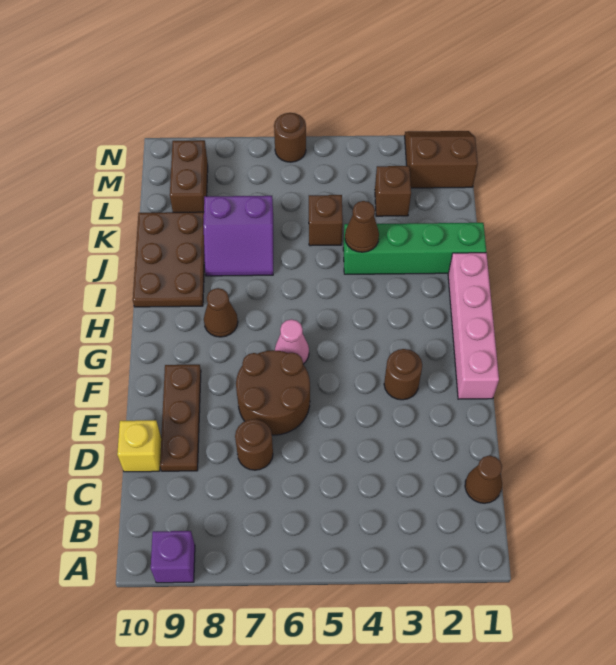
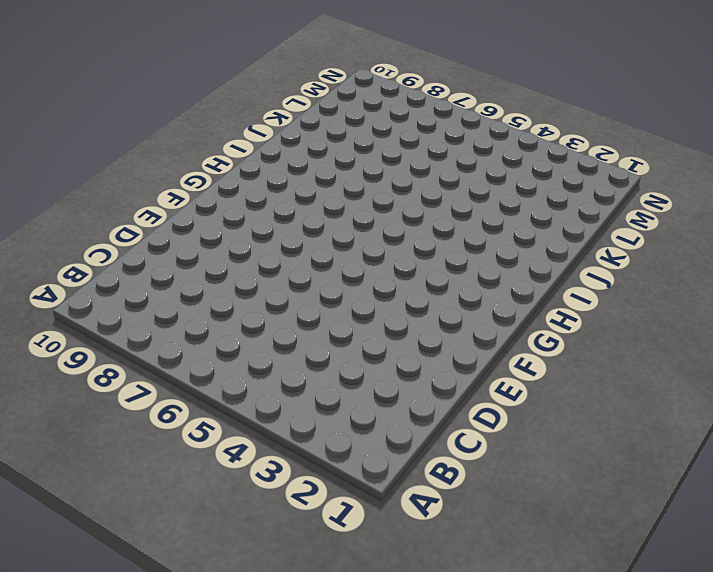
none -> purple 1x1 brick [151,531,195,583]
none -> brown 1x1 cone [465,455,502,503]
none -> brown 1x1 round brick [235,419,273,470]

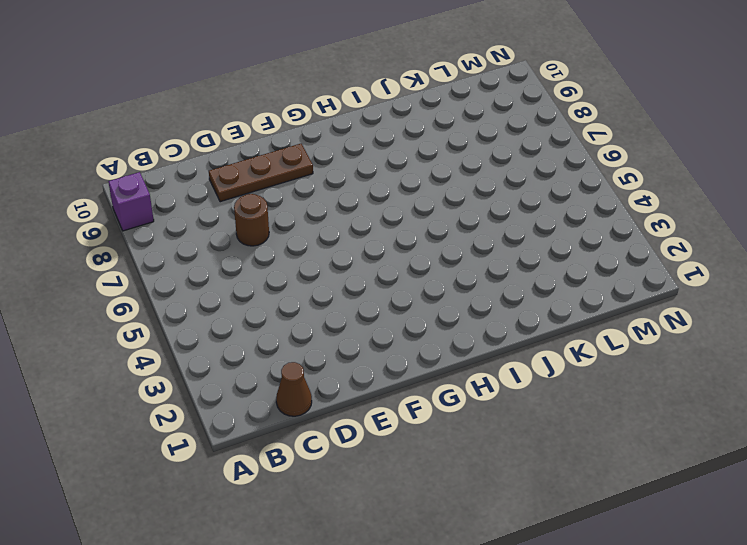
none -> yellow 1x1 brick [117,420,161,472]
none -> brown 2x2 round brick [236,350,310,435]
none -> pink 1x4 brick [448,253,499,399]

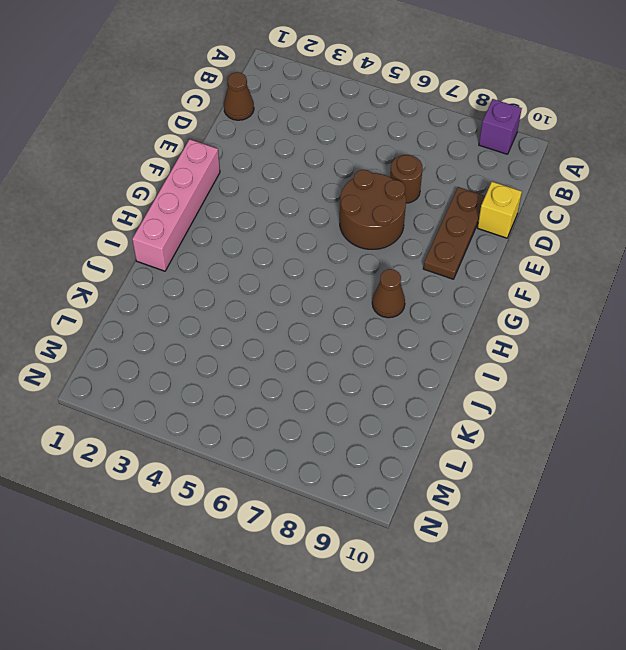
none -> brown 1x1 round brick [384,349,422,400]
none -> pink 1x1 cone [275,319,309,364]
none -> brown 2x3 plate [133,212,205,307]

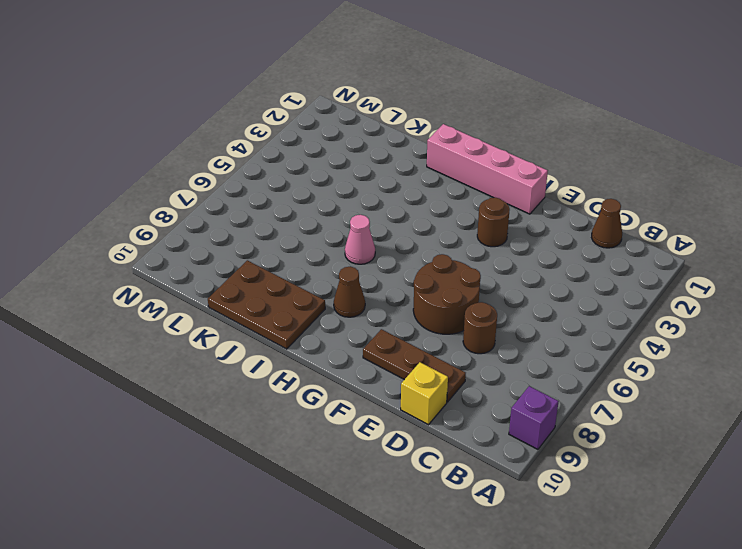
pink 1x1 cone [345,215,375,264] -> pink 1x1 cone moved to [275,319,309,364]
none -> green 1x4 brick [343,223,486,274]
none -> purple 2x2 slope [203,196,273,276]
none -> brown 1x1 brick [309,195,343,246]

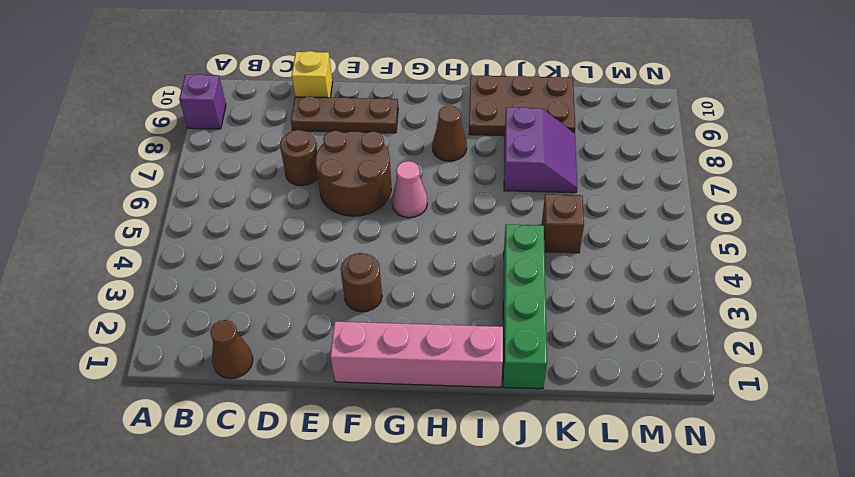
purple 2x2 slope [504,107,577,193] -> purple 2x2 slope turned to [203,196,273,276]
none -> brown 1x1 brick [375,166,411,216]
none -> brown 1x2 brick [170,140,208,212]
none -> brown 2x2 slope [405,131,478,188]

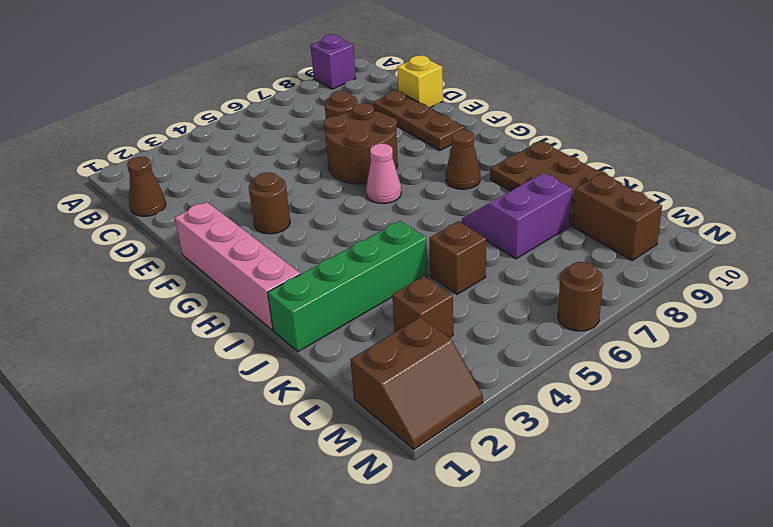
none -> brown 1x1 cone [345,201,379,252]

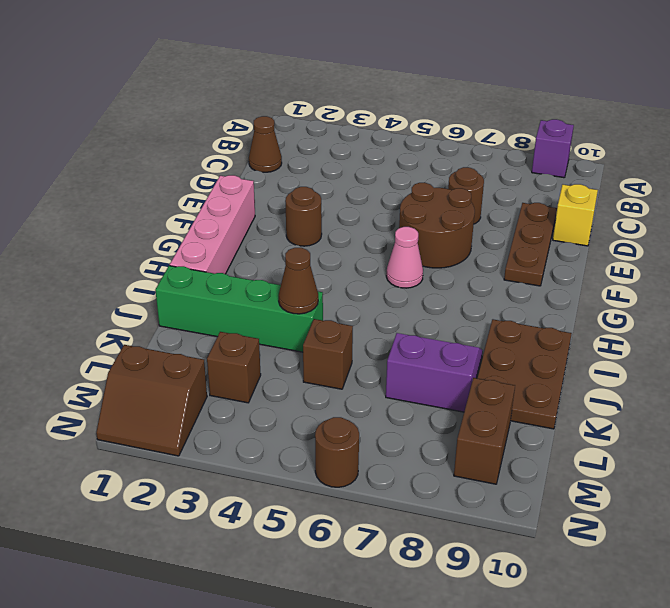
none -> brown 1x1 cone [204,288,238,337]

